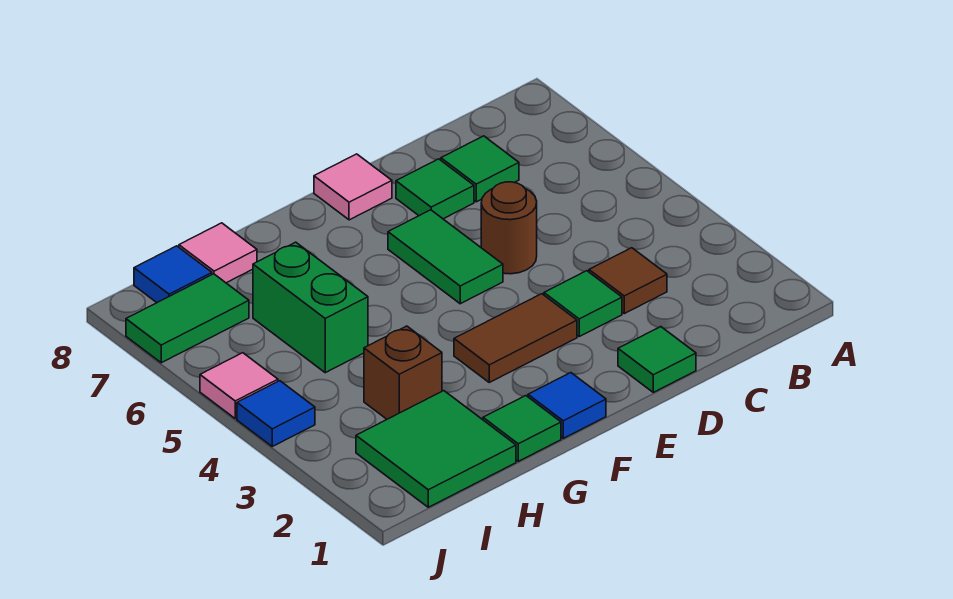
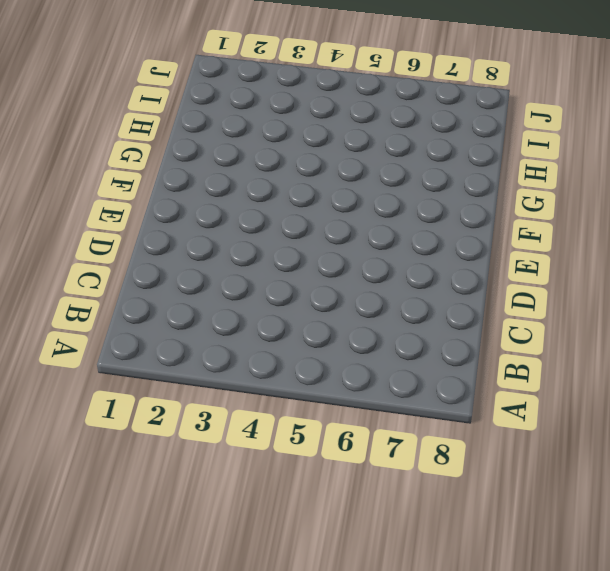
none -> brown 1x1 tile [589,248,667,314]
none -> green 1x1 tile [441,136,519,202]
none -> green 1x1 tile [618,327,696,392]

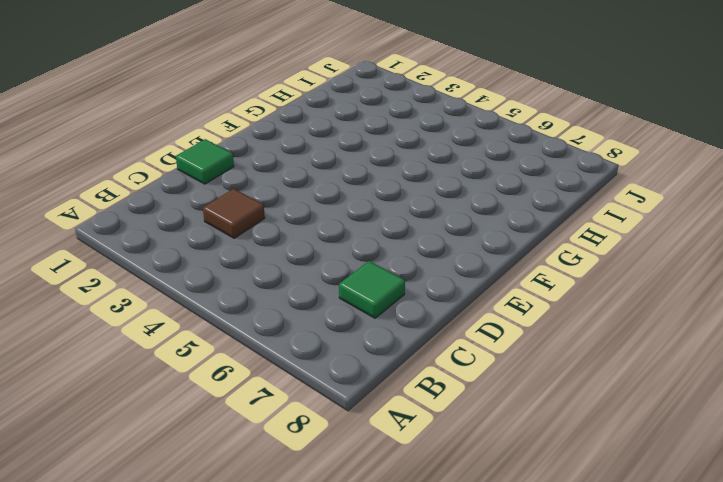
none -> green 1x1 tile [544,271,622,336]
none -> brown 1x1 round brick [481,182,537,274]
none -> green 1x1 tile [396,159,474,219]

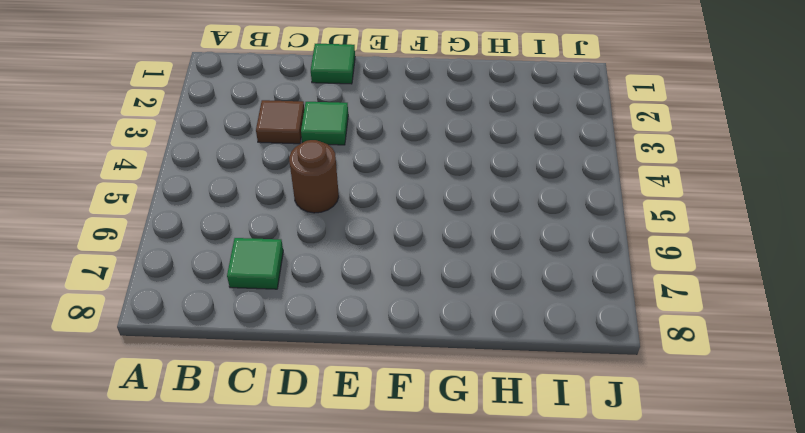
none -> green 1x1 tile [396,159,474,219]
none -> brown 1x2 tile [454,294,577,382]
none -> green 1x2 tile [388,210,503,304]

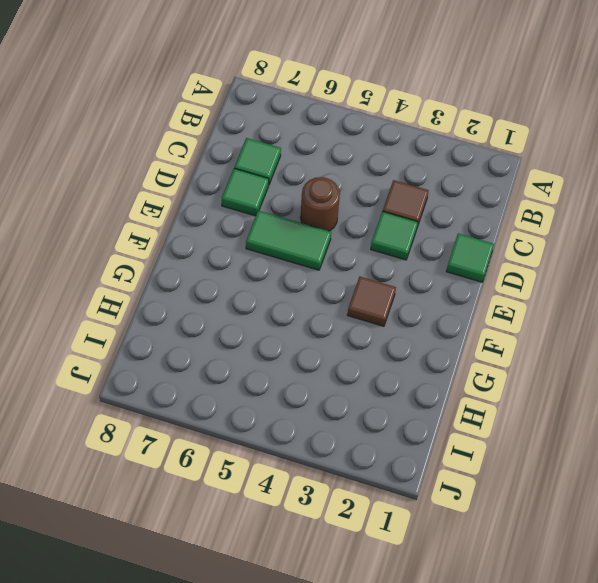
brown 1x1 tile [347,277,396,326] -> brown 1x2 tile [454,294,577,382]
none -> pink 1x1 tile [314,154,392,220]
none -> blue 1x1 tile [528,373,606,438]
none -> green 1x1 tile [483,396,561,461]

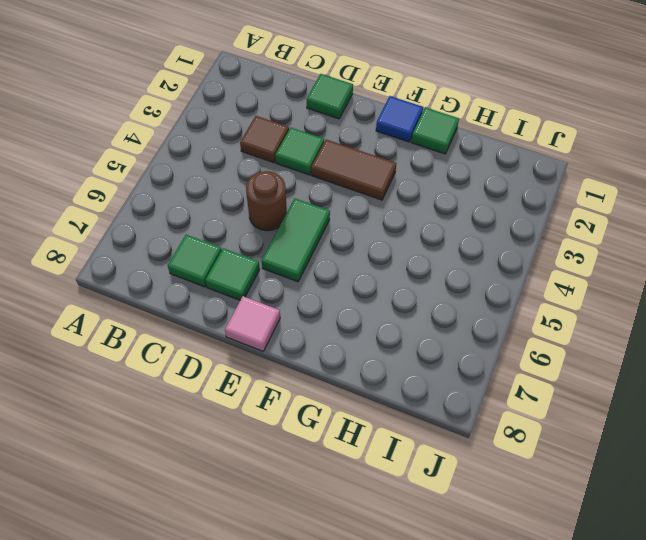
none -> green 2x2 tile [356,391,516,507]
none -> brown 1x1 brick [364,326,442,419]
none -> green 1x2 brick [253,242,368,373]

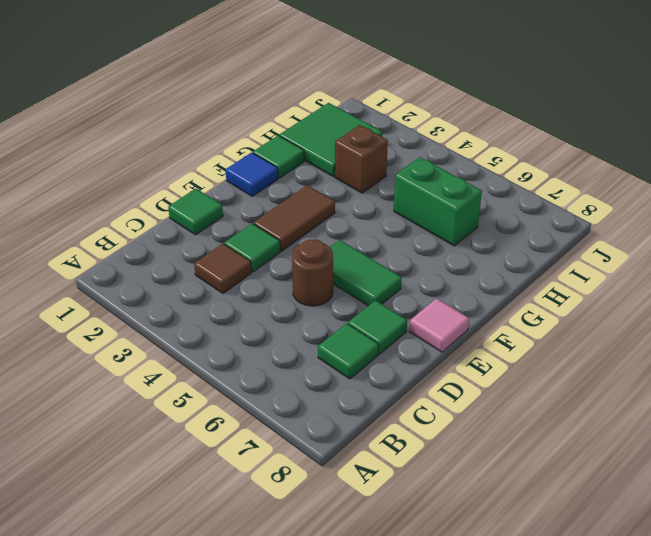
none -> pink 1x1 tile [179,223,257,283]
none -> green 1x2 tile [126,274,249,363]
none -> blue 1x1 tile [134,246,212,302]

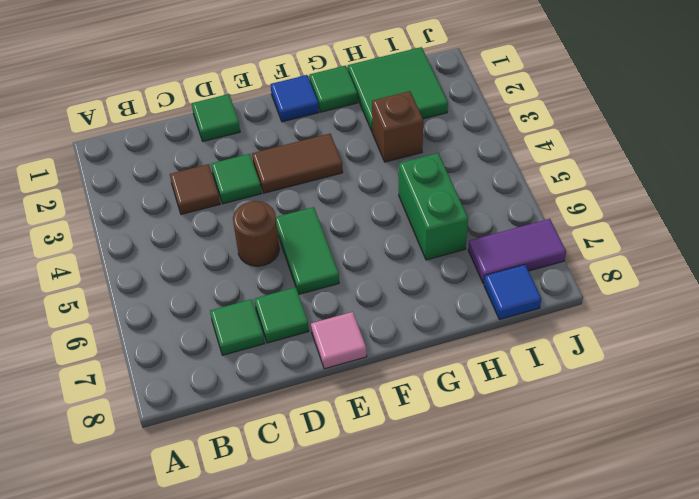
purple 1x2 tile [468,219,566,284] -> green 1x2 tile [126,274,249,363]
none -> pink 1x1 tile [179,223,257,283]
none -> blue 1x1 tile [237,381,315,446]
none -> pink 1x1 tile [200,353,278,418]

